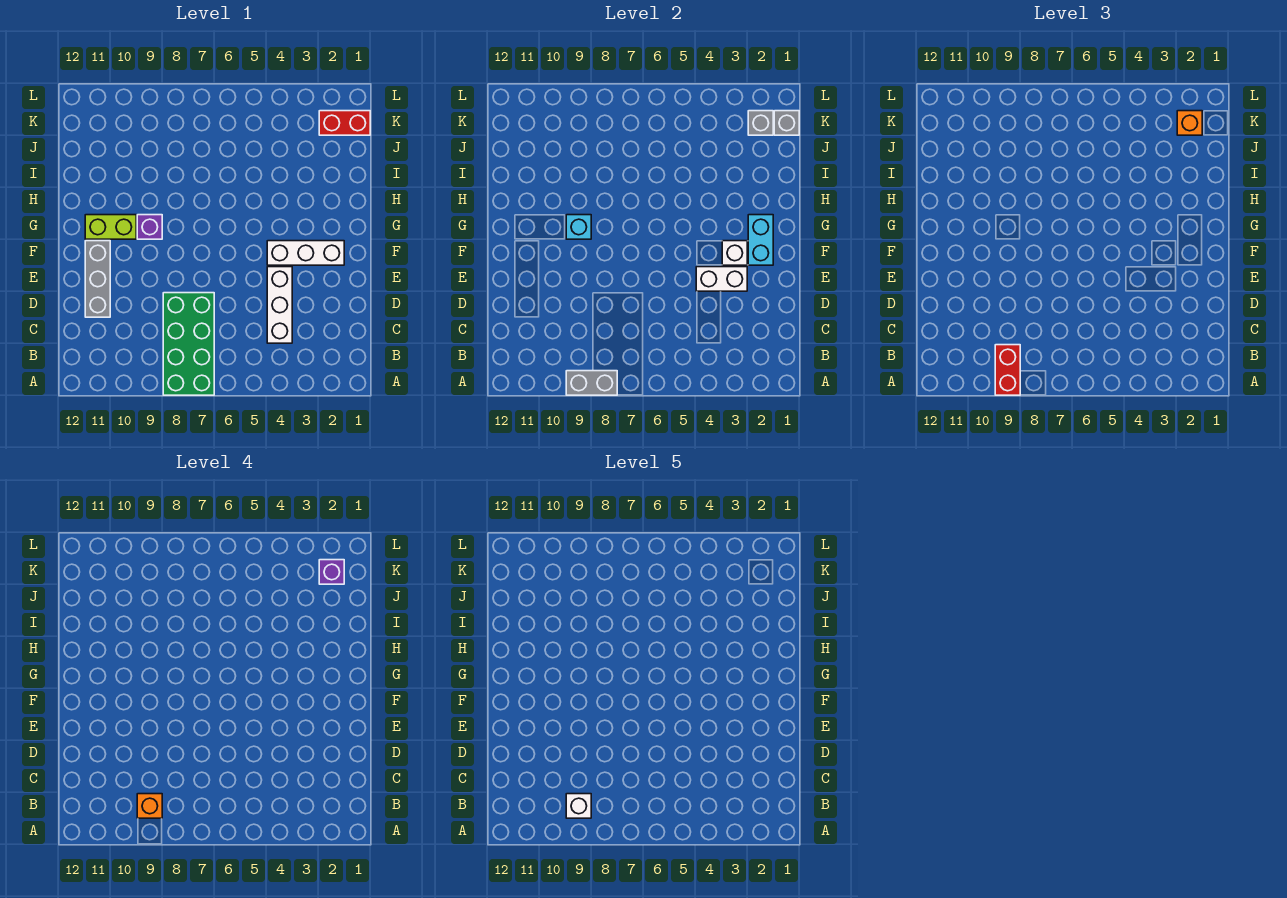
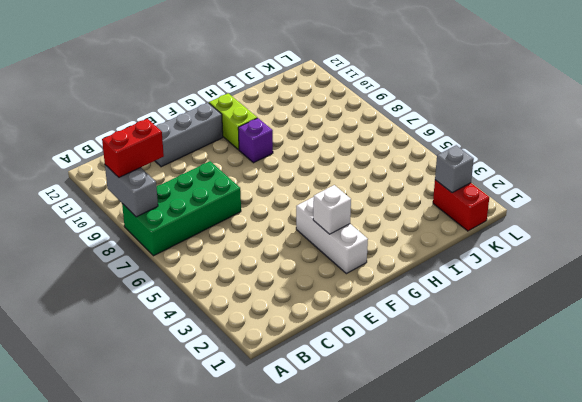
none -> white 1x3 brick [267,267,292,343]
none -> white 1x2 brick [696,267,747,291]
none -> cyan 1x2 brick [748,215,773,265]

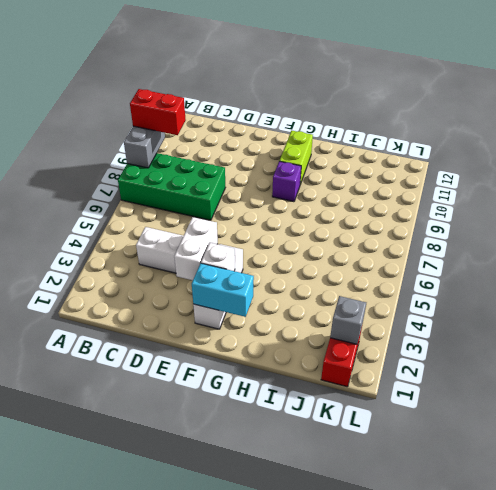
none -> grey 1x3 brick [85,241,110,317]
none -> cyan 1x1 brick [566,215,591,239]
none -> grey 1x1 brick [774,111,799,135]

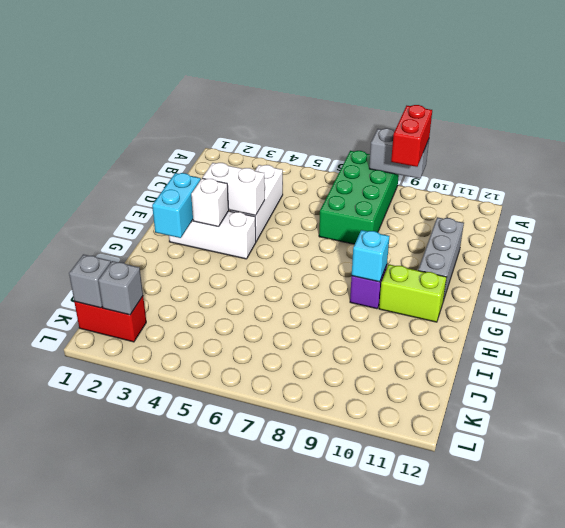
none -> orange 1x1 brick [1177,111,1202,135]
none -> orange 1x1 brick [137,794,162,818]
none -> purple 1x1 brick [319,560,344,584]

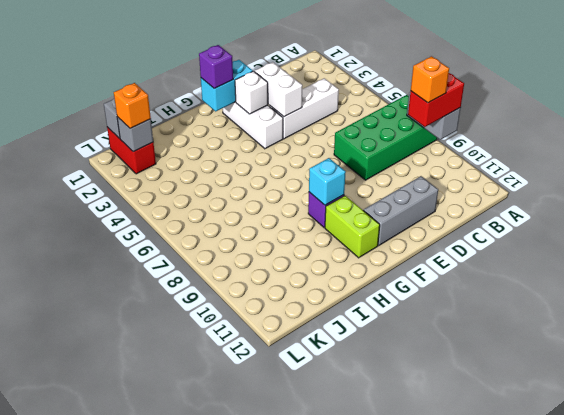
purple 1x1 brick [199,45,233,88] -> purple 1x1 brick moved to [319,560,344,584]
none -> white 1x1 brick [566,794,591,818]

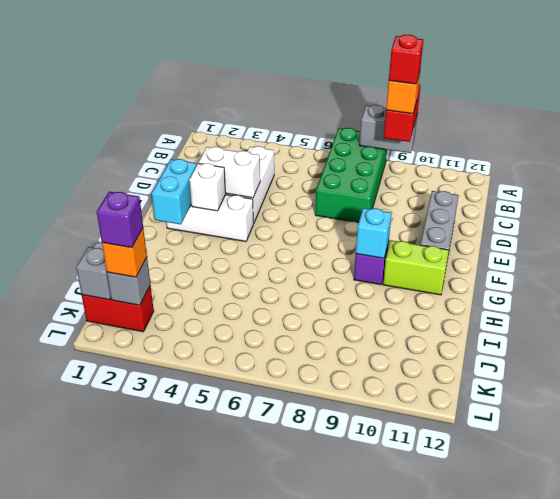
red 1x1 brick [389,35,424,84] -> white 1x1 brick [566,794,591,818]

